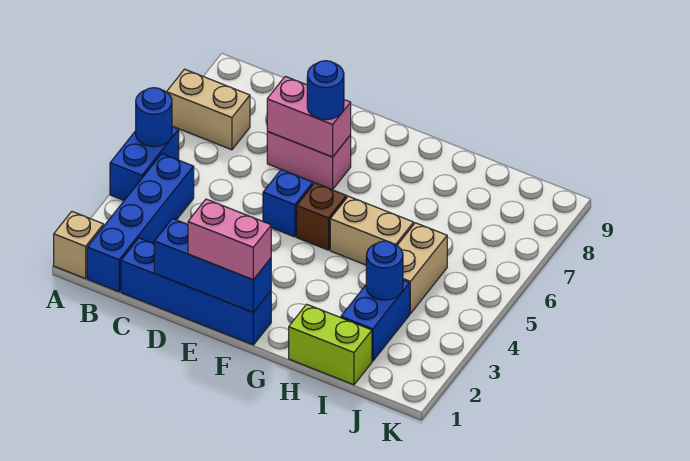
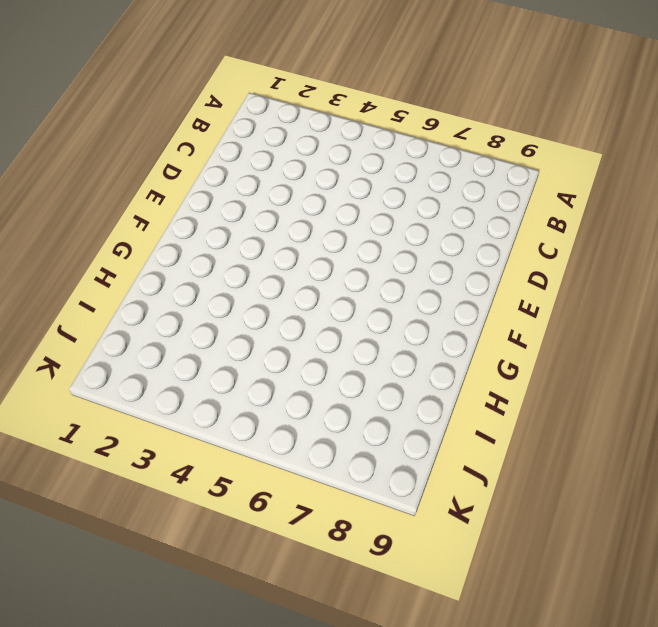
none -> tan 1x1 brick [54,212,104,279]
none -> blue 1x2 brick [110,127,179,200]
none -> tan 1x2 brick [167,69,250,150]

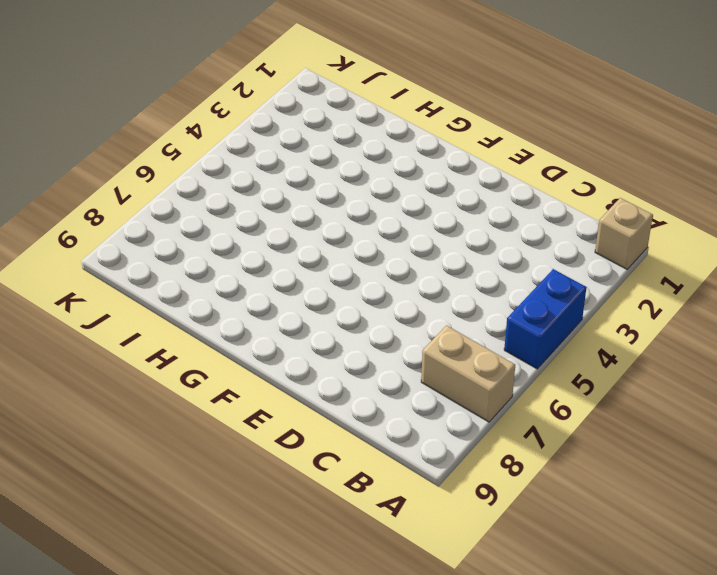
none -> blue 1x4 brick [87,154,194,292]
none -> blue 1x4 brick [121,238,271,345]
none -> pink 1x2 brick [267,132,351,190]

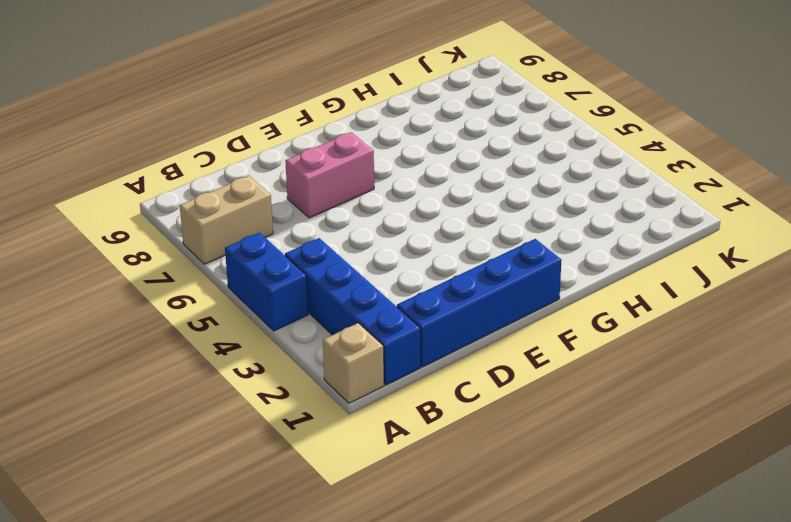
none -> blue 1x1 brick [263,170,313,237]
none -> brown 1x1 brick [297,183,347,250]
none -> tan 1x2 brick [330,196,414,265]

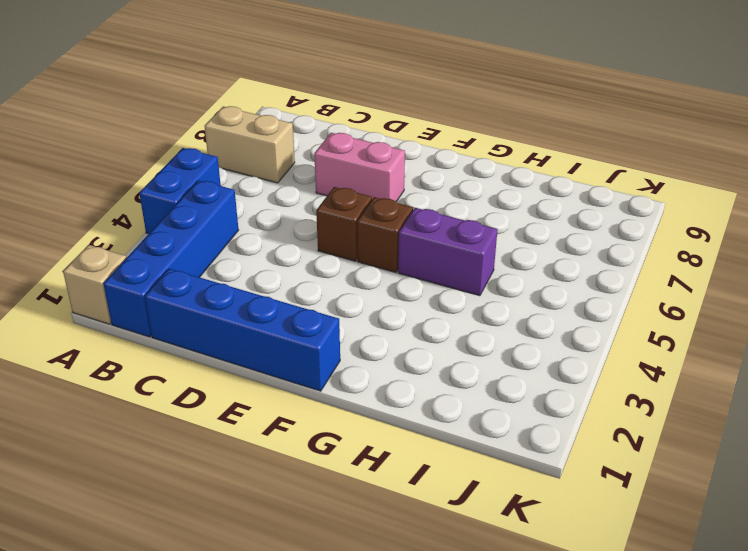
brown 1x1 brick [316,187,372,261] -> blue 1x1 brick [263,170,313,237]
purple 1x2 brick [398,208,497,296] -> tan 1x2 brick [330,196,414,265]
none -> lime 1x2 brick [289,304,372,385]
none -> blue 1x2 brick [341,280,410,361]
none -> tan 1x2 brick [397,223,447,314]

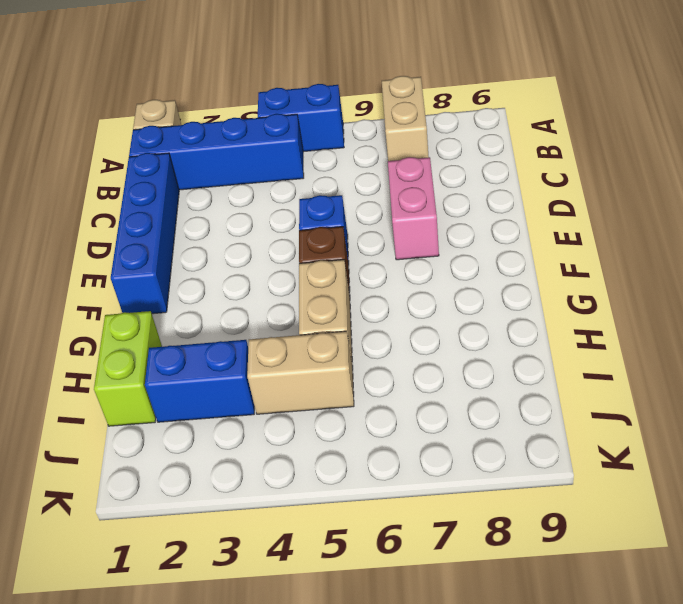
none -> blue 1x1 round brick [136,88,172,147]
none -> blue 1x3 brick [154,219,271,312]
none -> pink 1x2 brick [267,76,351,157]

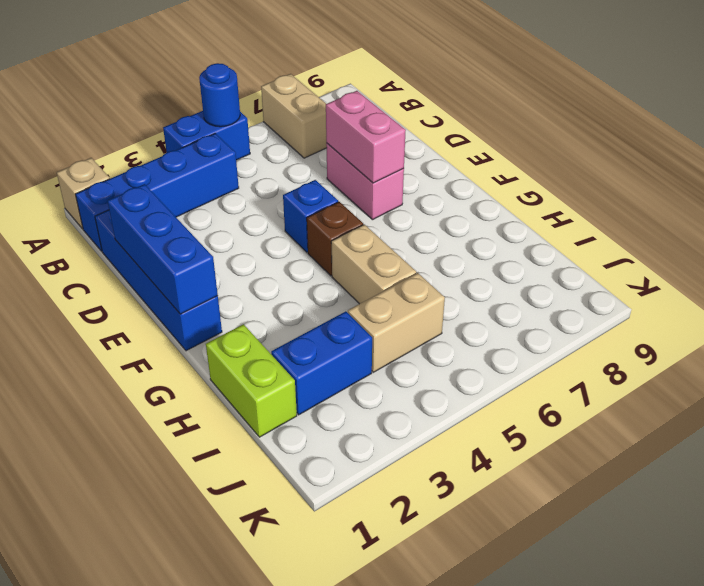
none -> blue 1x1 round brick [366,241,403,300]
none -> pink 1x2 brick [188,199,271,280]
none -> blue 1x1 round brick [307,61,344,120]

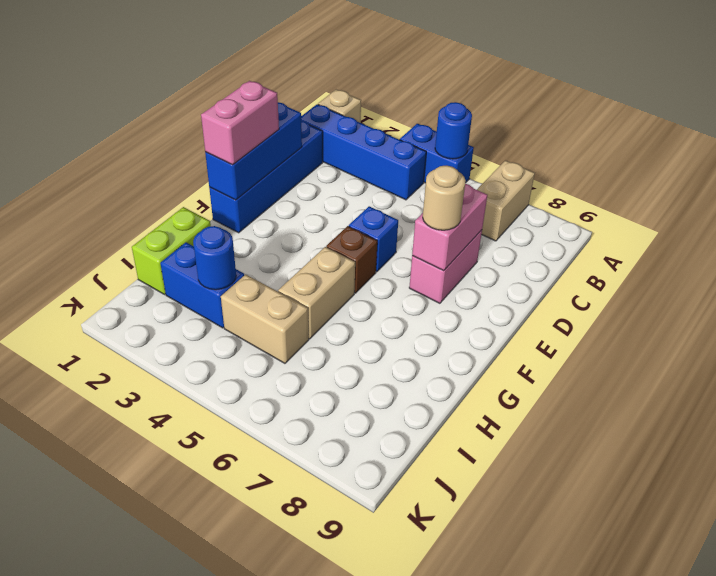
tan 1x1 round brick [423,165,466,230] -> blue 1x1 round brick [307,61,344,120]

